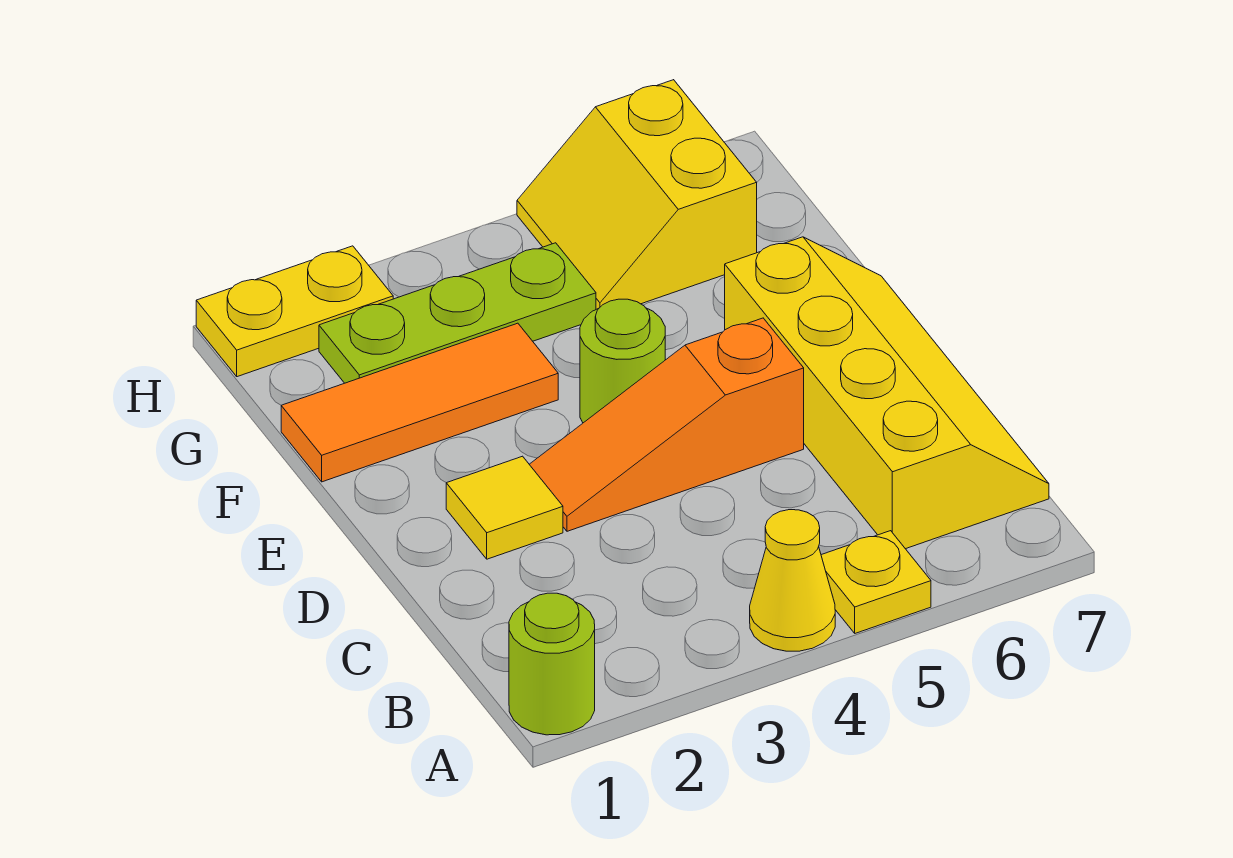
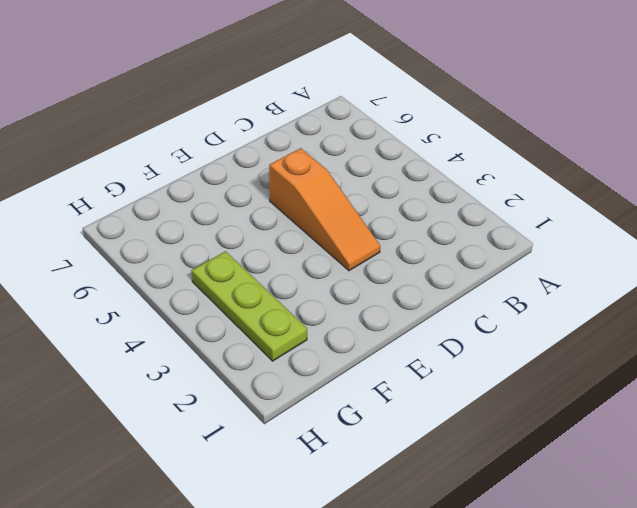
none -> lime 1x1 round brick [509,593,595,735]
none -> yellow 1x1 cone [750,510,835,651]

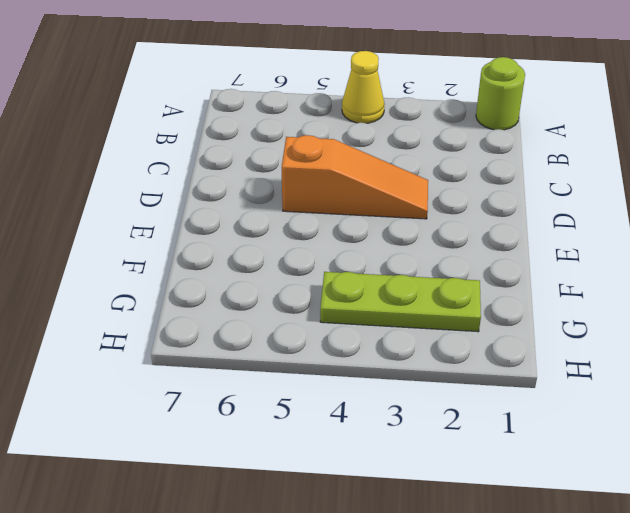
none -> yellow 1x1 plate [821,531,931,633]
none -> yellow 2x4 slope [725,237,1049,549]

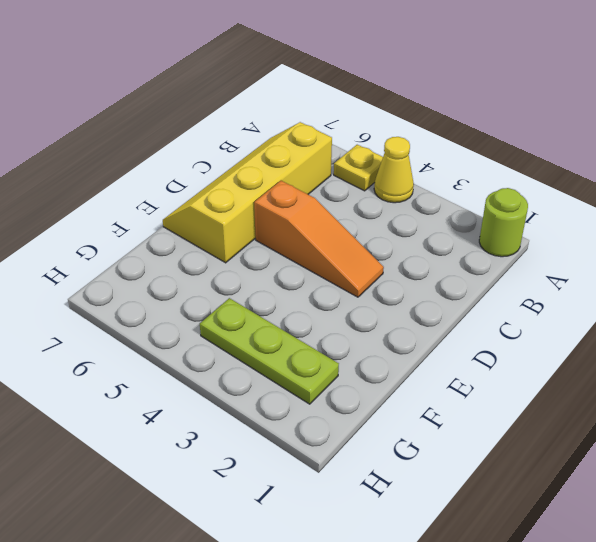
none -> yellow 1x1 tile [446,456,563,559]
none -> lime 1x1 round brick [580,299,665,423]

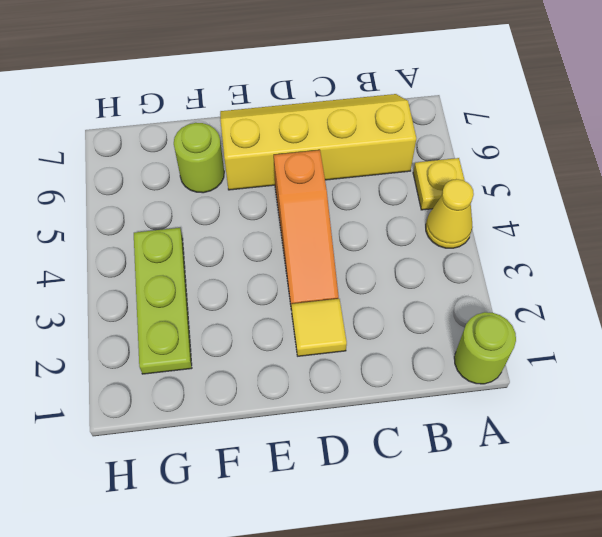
lime 1x1 round brick [174,123,224,193] -> lime 1x1 round brick moved to [580,299,665,423]
none -> orange 1x3 tile [281,323,558,482]
none -> yellow 2x2 slope [517,80,757,309]

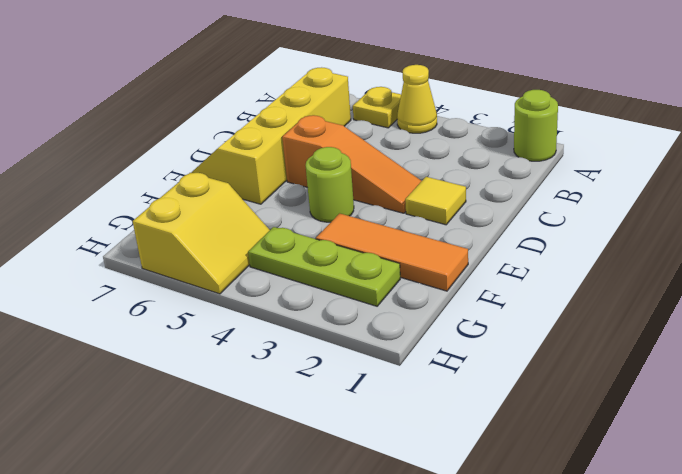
none -> yellow 1x2 plate [196,246,393,377]

